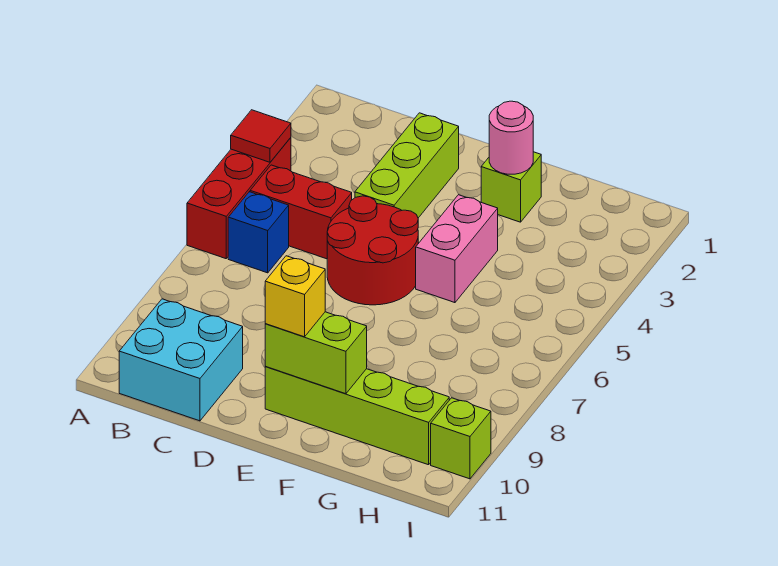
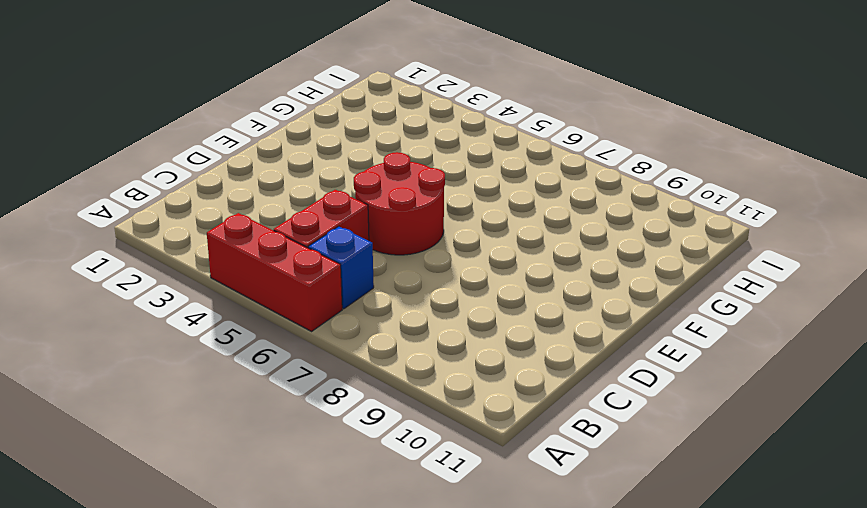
none -> cyan 2x2 brick [119,299,243,421]
none -> lime 1x3 brick [355,113,459,218]
none -> lime 1x4 brick [265,366,449,465]

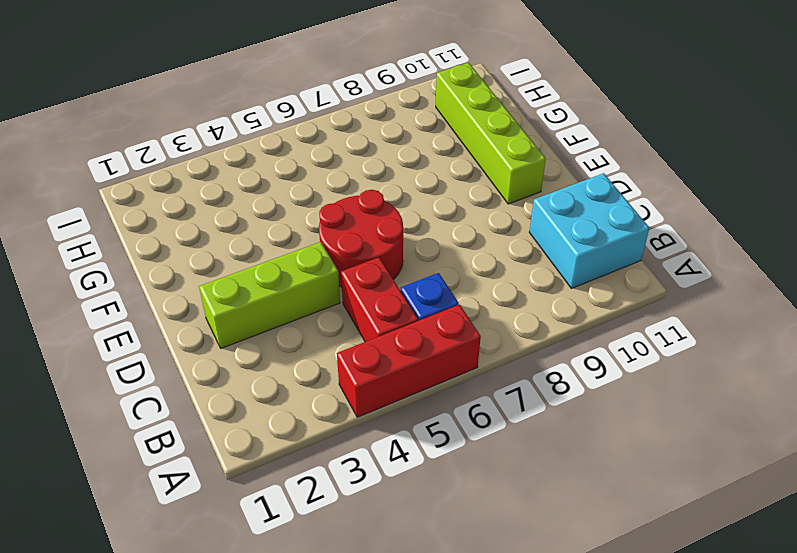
none -> lime 1x1 brick [481,152,541,222]
none -> pink 1x2 brick [416,195,498,303]
none -> lime 1x1 brick [431,398,491,479]

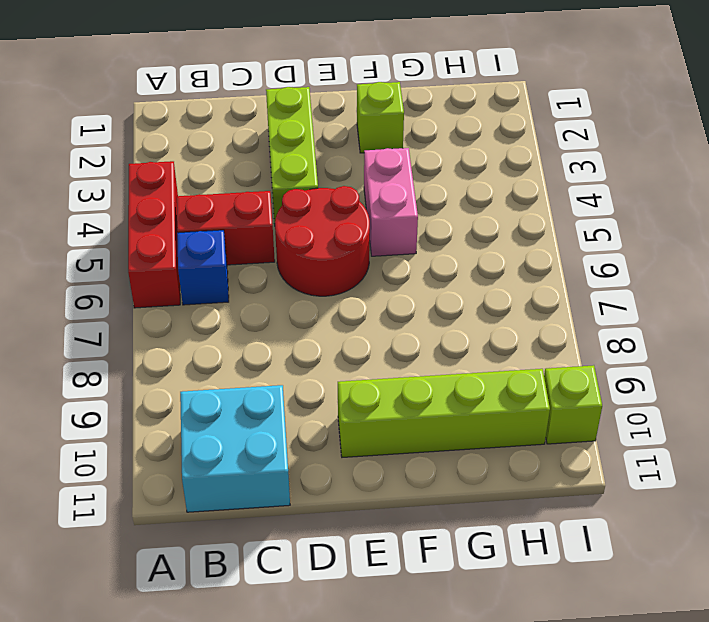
none -> red 1x1 tile [231,110,291,162]
none -> lime 1x2 brick [265,312,367,394]
none -> pink 1x1 round brick [489,101,533,174]

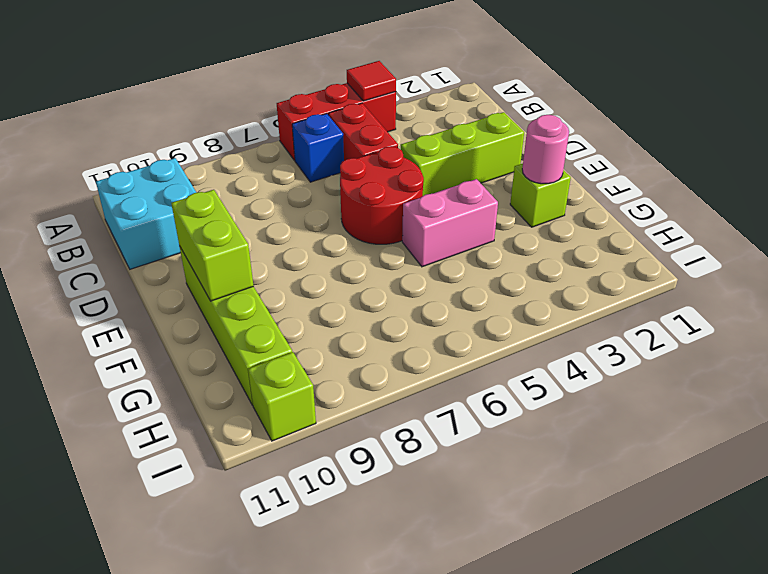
none -> yellow 1x1 brick [265,256,325,337]

